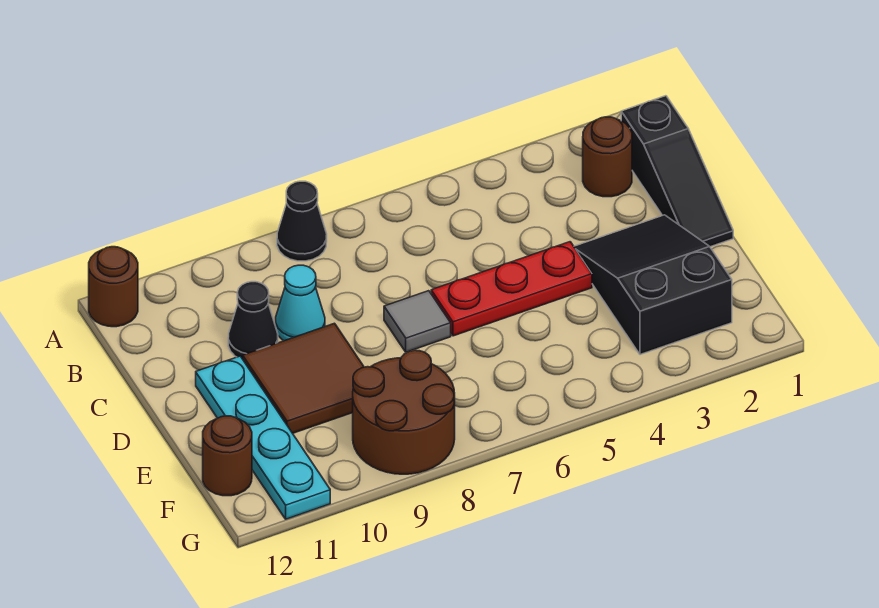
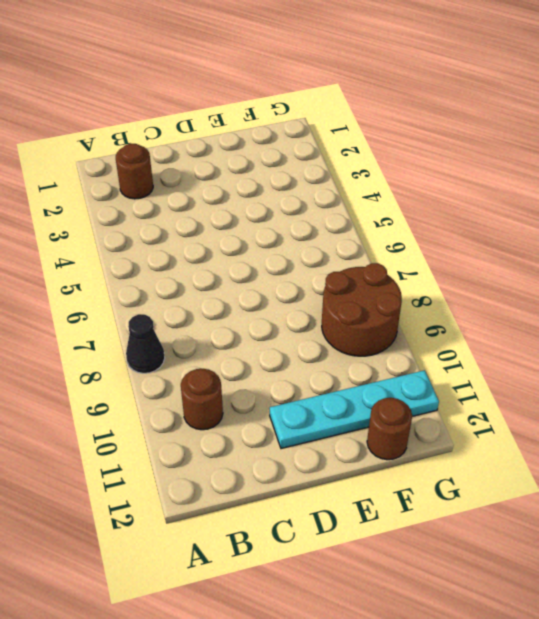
brown 1x1 round brick [181,369,223,430] -> brown 1x1 round brick moved to [89,247,138,327]
none -> black 1x3 slope [621,96,733,247]
none -> cyan 1x1 cone [276,265,325,341]
none -> black 1x1 cone [228,282,278,359]

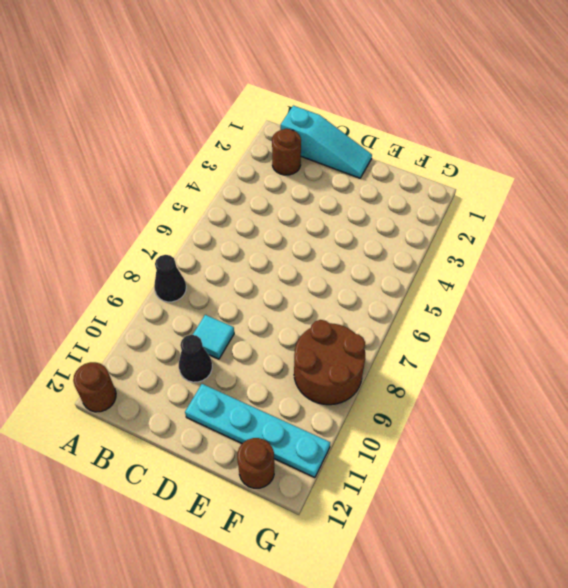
cyan 1x3 slope [281,106,372,178] -> black 1x3 slope [621,96,733,247]
cyan 1x1 tile [193,315,234,359] -> cyan 1x1 cone [276,265,325,341]
none -> black 2x3 slope [574,215,732,355]
none -> red 1x3 plate [431,242,592,336]
none -> grey 1x1 tile [384,291,451,352]

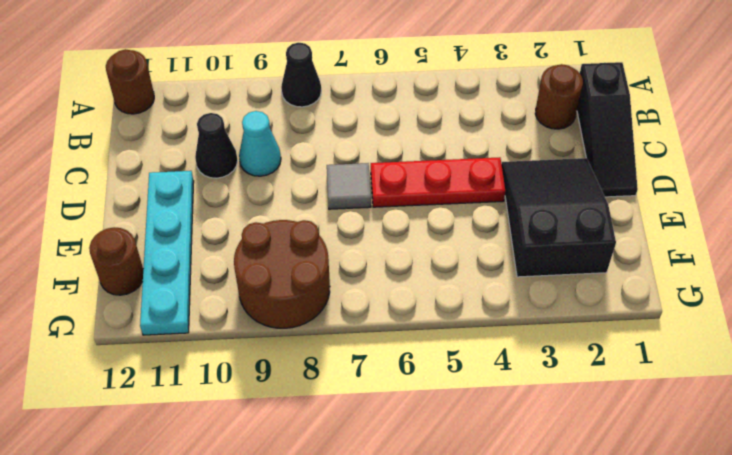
none -> brown 2x2 tile [243,323,364,433]

